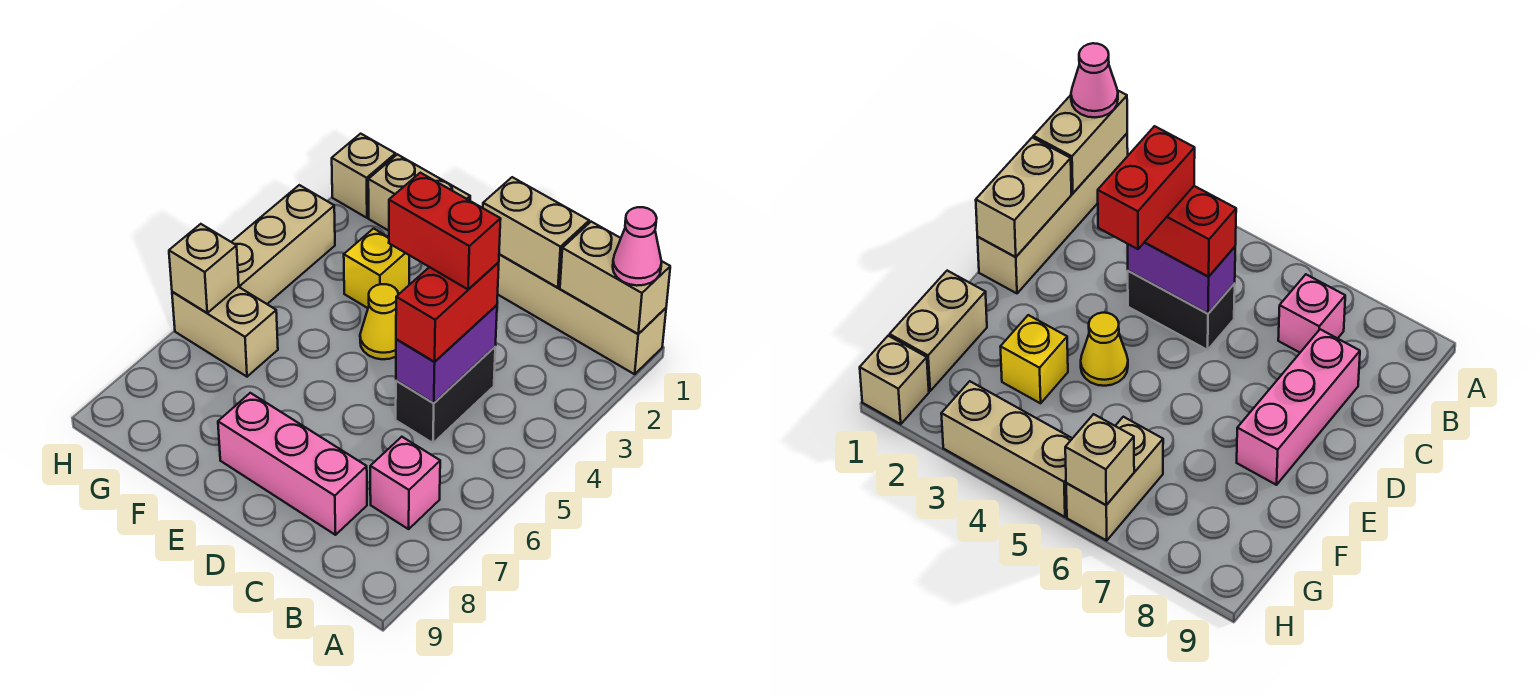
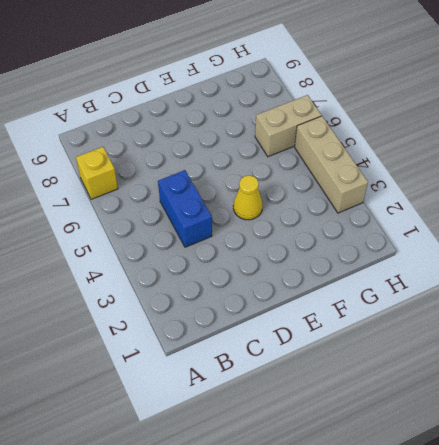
yellow 1x1 brick [76,147,118,199] -> yellow 1x1 brick moved to [344,229,410,308]
blue 1x2 brick [158,170,212,247] -> black 1x2 brick [396,347,495,443]
none -> tan 1x4 brick [498,254,666,374]
none -> pink 1x1 brick [370,437,440,529]
none -> pink 1x3 brick [218,393,367,535]

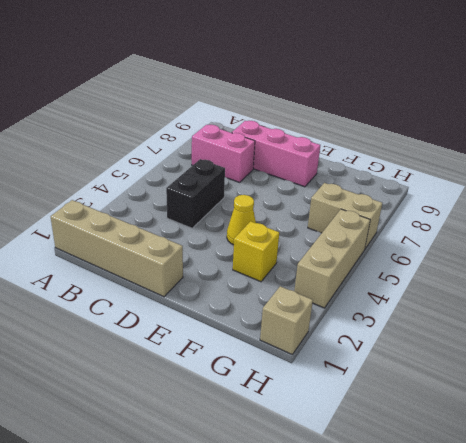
pink 1x2 brick [192,125,255,182] -> pink 1x1 brick [370,437,440,529]
none -> tan 1x2 brick [368,154,470,231]
none -> tan 1x2 brick [560,222,670,334]
none -> tan 1x2 brick [483,177,589,288]

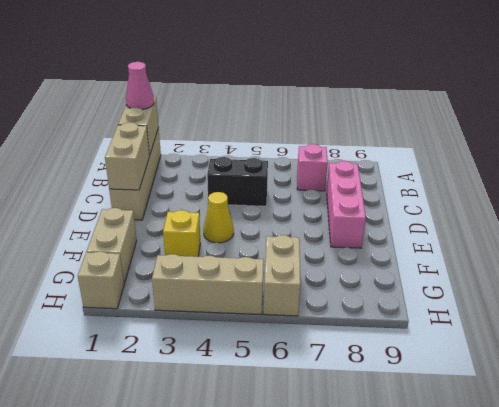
none -> purple 1x2 brick [396,305,497,403]
none -> tan 1x1 brick [169,224,239,313]
none -> red 1x2 brick [396,262,499,362]

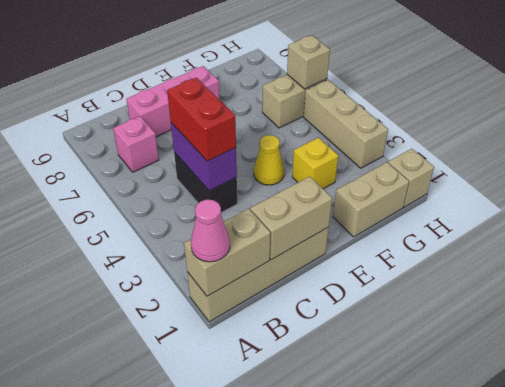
none -> red 1x2 brick [389,173,501,289]

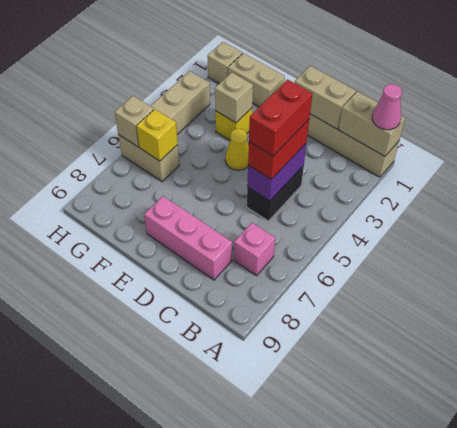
red 1x2 brick [249,79,312,156] -> red 1x2 brick turned to [389,173,501,289]
tan 1x1 brick [215,73,253,123] -> none
yellow 1x1 brick [136,109,178,161] -> none

